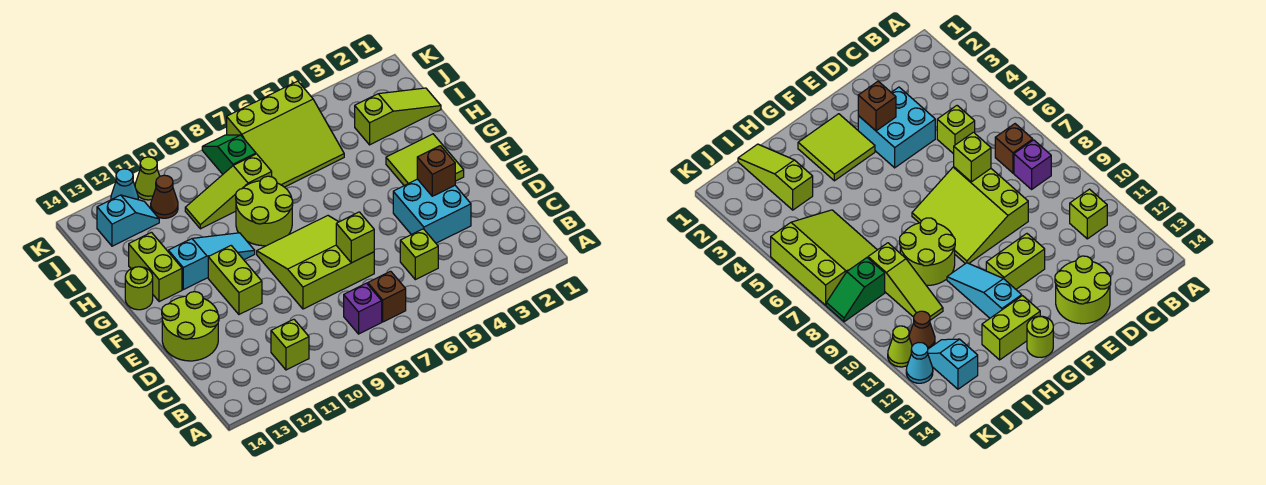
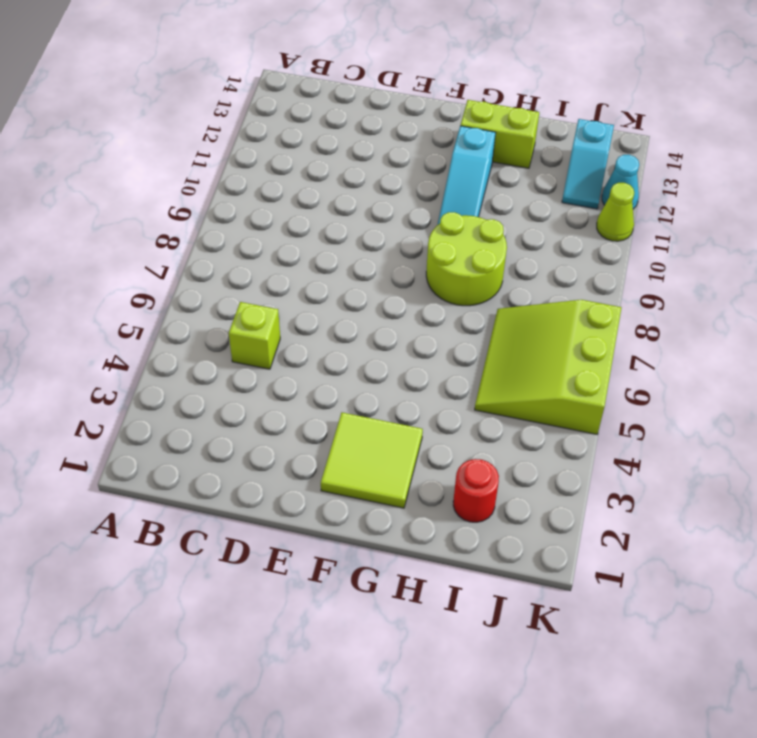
red 1x1 round brick [453,459,499,522] -> lime 1x3 slope [355,88,441,145]
none -> brown 1x1 brick [368,271,406,322]
none -> purple 1x1 brick [344,283,382,334]
none -> lime 1x1 brick [271,319,309,370]

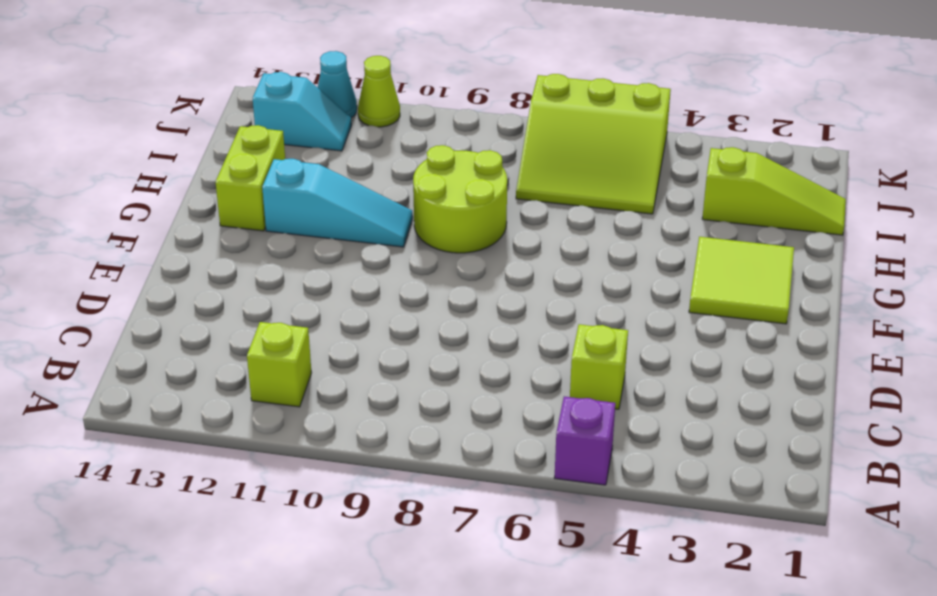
purple 1x1 brick [555,397,615,485] -> purple 1x1 brick moved to [344,283,382,334]
none -> brown 1x1 brick [368,271,406,322]
none -> cyan 2x2 brick [393,179,471,243]
none -> lime 3x3 slope [257,216,374,309]

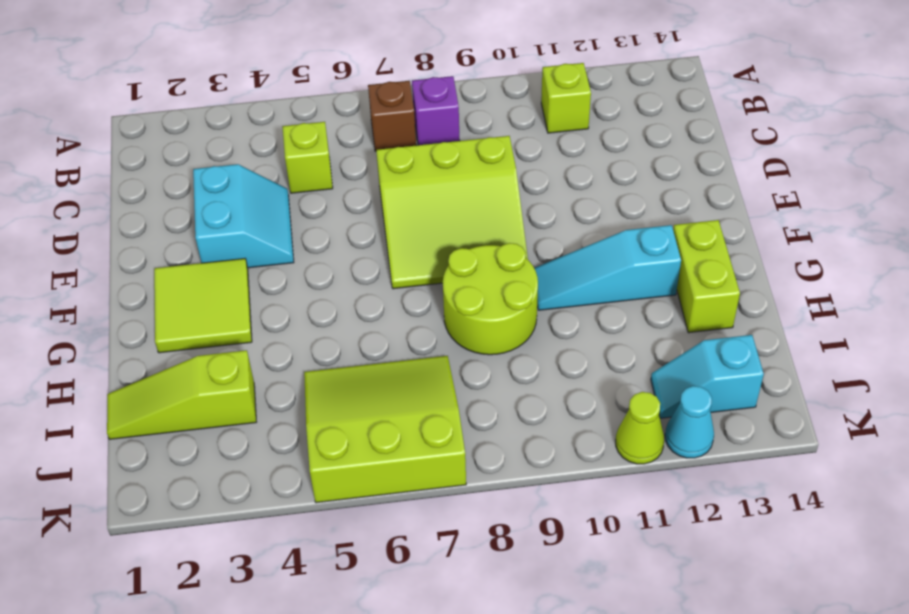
cyan 2x2 slope [193,164,294,268] -> cyan 2x2 brick [393,179,471,243]
none -> lime 2x2 round brick [162,292,219,361]
none -> lime 1x2 brick [208,246,262,314]
none -> lime 1x1 round brick [125,267,153,310]

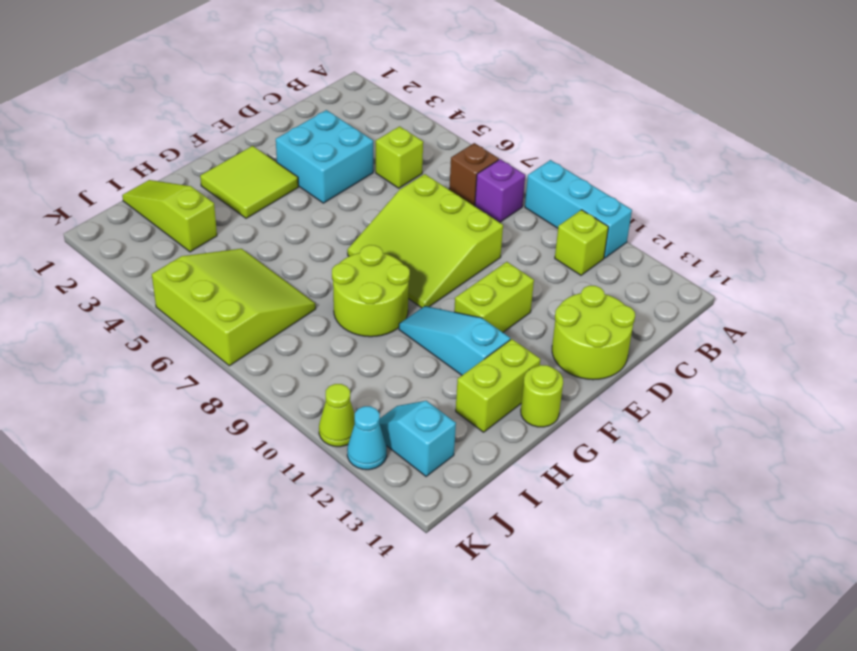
cyan 1x3 brick [525,160,632,258] -> none
none -> lime 1x3 slope [185,154,272,229]
none -> green 1x2 slope [202,135,256,174]
none -> brown 1x1 cone [151,175,178,218]

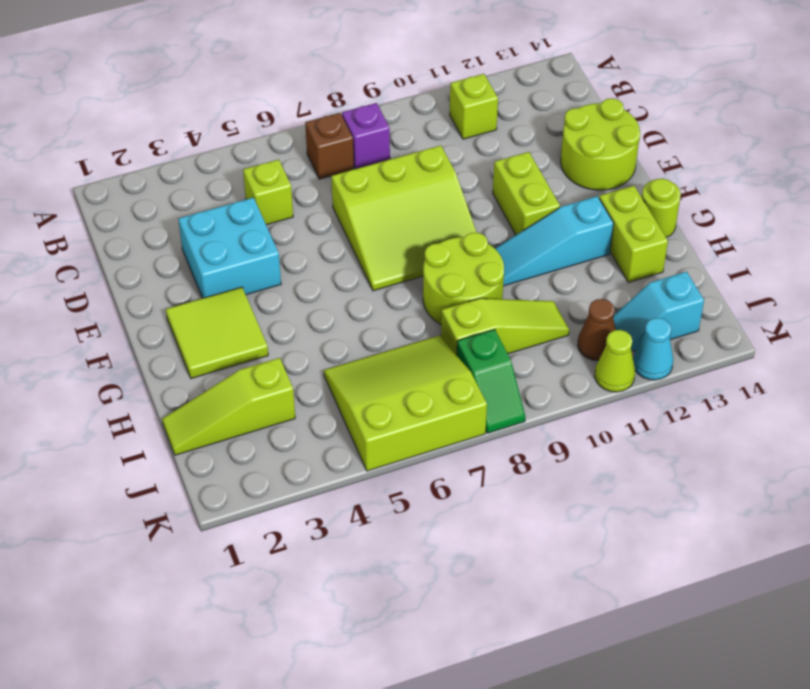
none -> lime 1x1 brick [336,212,374,263]
none -> brown 1x1 brick [417,146,455,196]

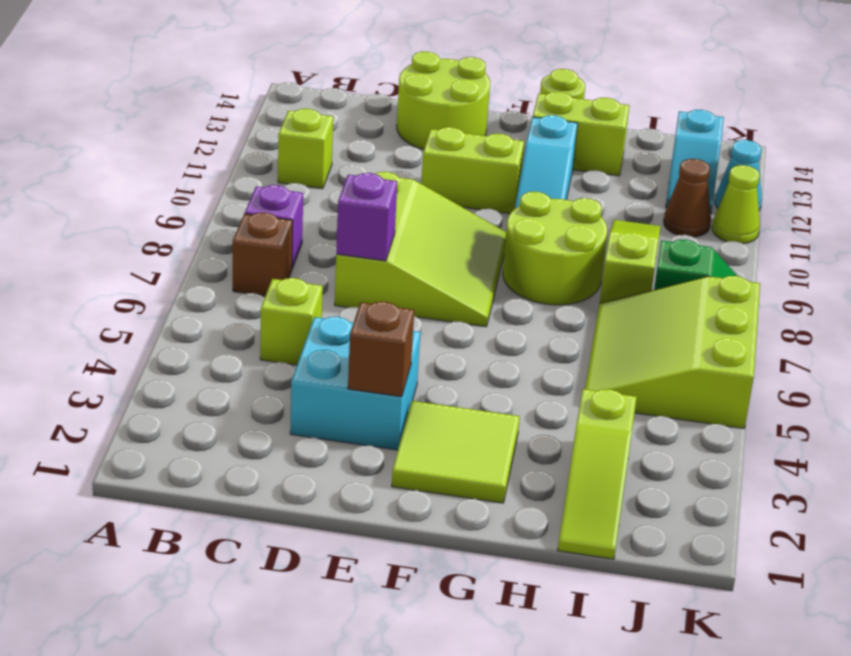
purple 1x1 brick [336,173,397,261] -> lime 1x1 brick [336,212,374,263]

